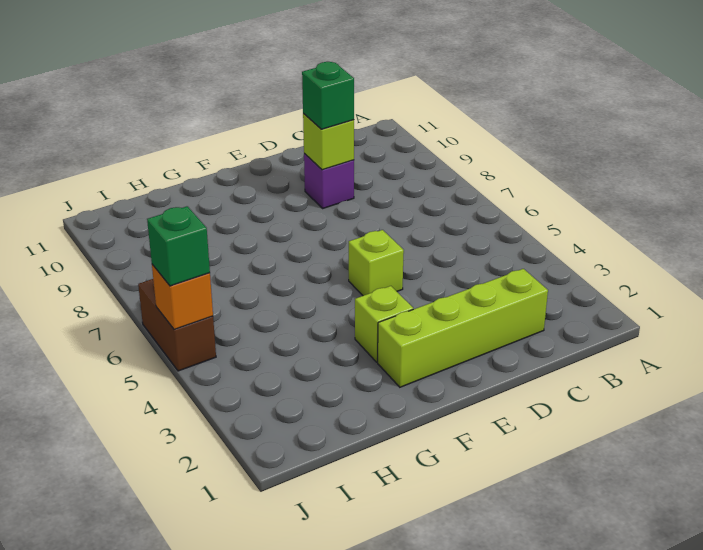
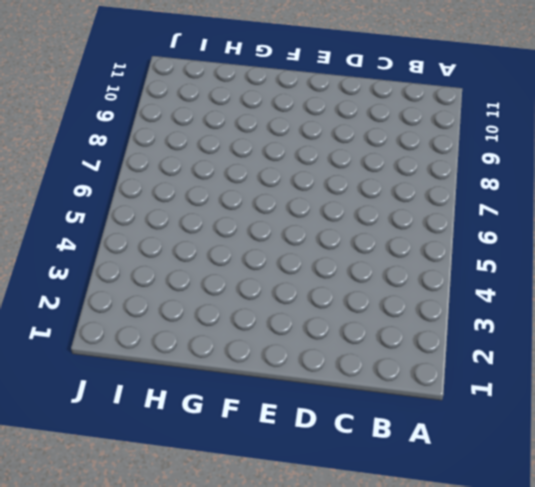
none -> lime 1x4 brick [378,269,548,387]
none -> purple 1x1 brick [304,154,354,208]

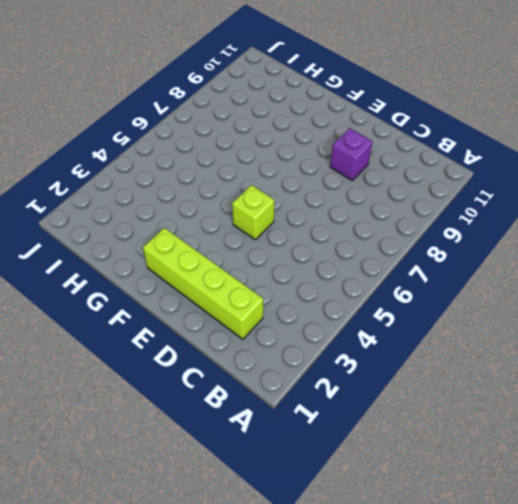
none -> lime 1x1 brick [355,286,413,362]
none -> brown 1x2 brick [138,279,216,371]

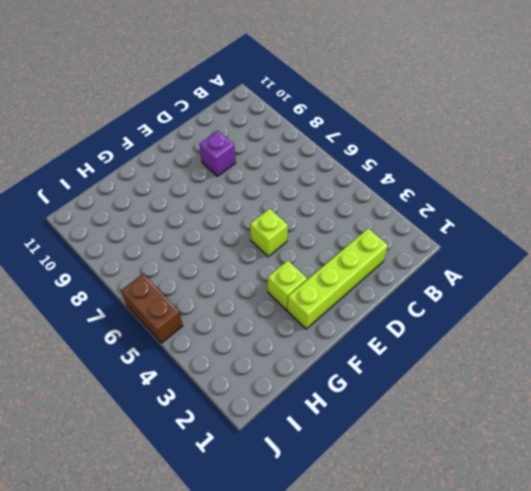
none -> lime 1x1 brick [303,114,354,170]
none -> orange 1x1 brick [152,265,213,329]

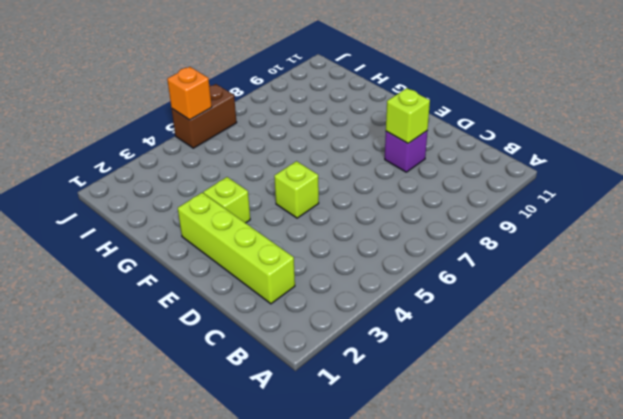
none -> green 1x1 brick [302,62,354,129]
none -> green 1x1 brick [147,206,210,286]

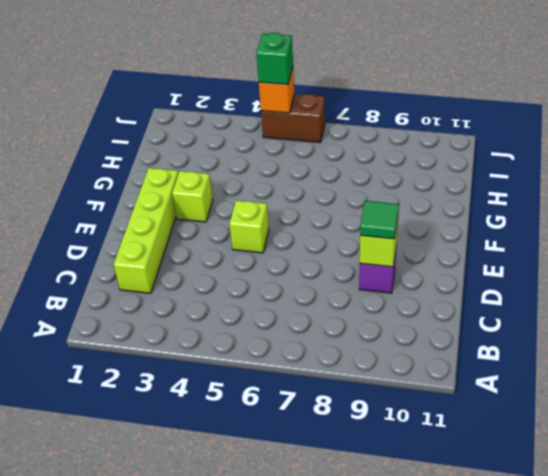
green 1x1 tile [360,201,399,239] -> green 1x1 brick [302,62,354,129]

